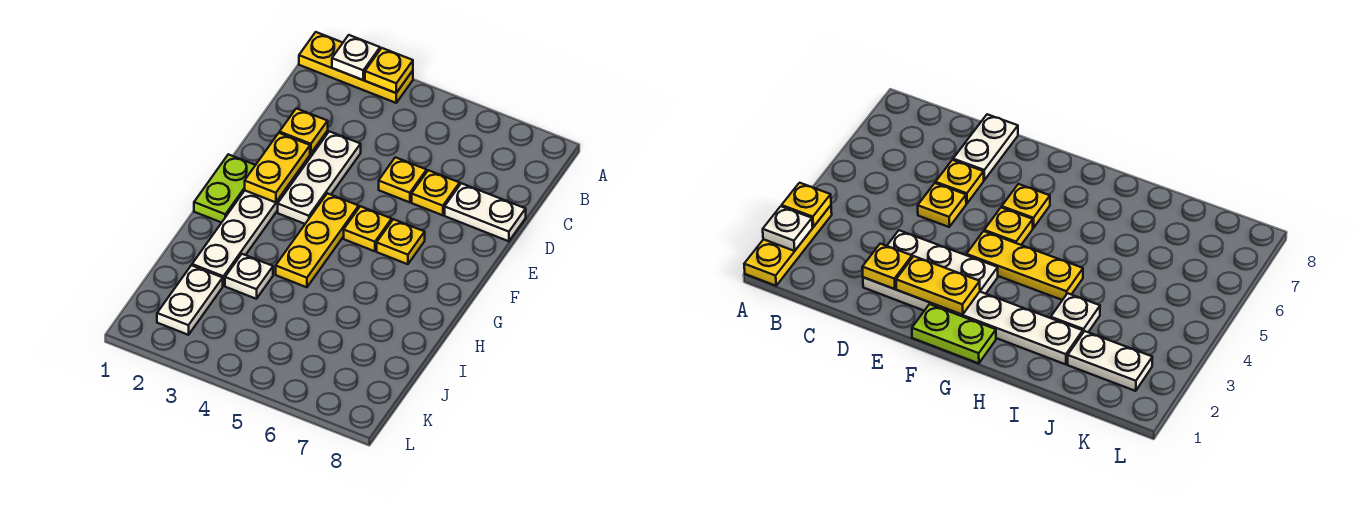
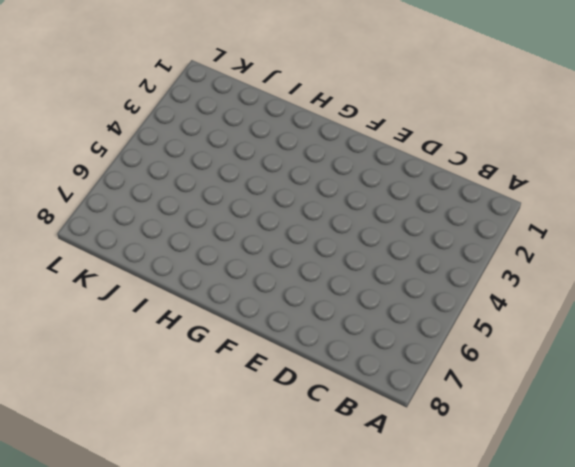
none -> yellow 1x3 plate [299,32,413,103]
none -> white 1x6 plate [192,131,328,286]
none -> white 1x3 plate [278,131,361,224]

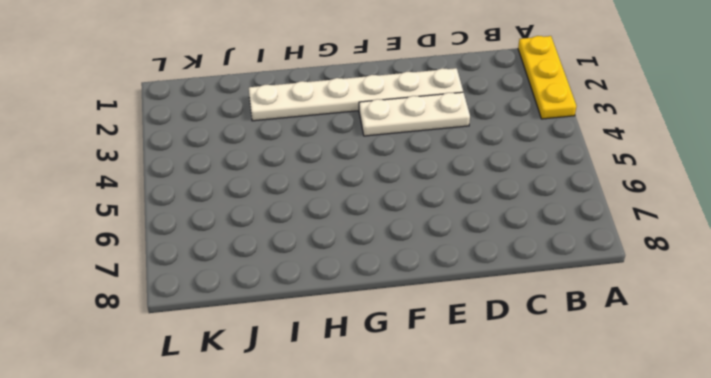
none -> yellow 1x1 plate [379,157,427,202]
none -> yellow 1x1 plate [412,170,460,215]
none -> white 1x2 plate [445,183,526,241]

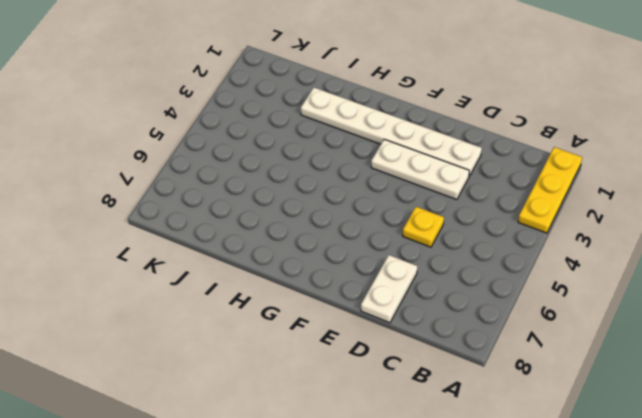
none -> yellow 1x1 plate [412,170,460,215]
none -> lime 1x2 plate [194,154,255,223]
none -> yellow 1x3 plate [276,193,359,287]

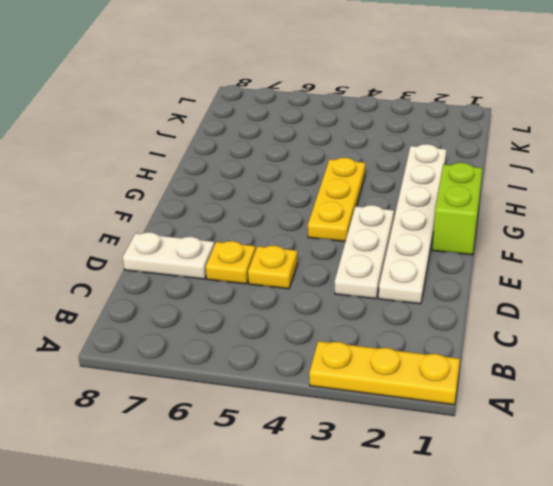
lime 1x2 brick [432,163,482,255] -> lime 1x2 plate [194,154,255,223]
none -> yellow 1x1 plate [344,206,392,251]
none -> yellow 1x1 plate [377,219,425,264]
none -> white 1x1 plate [225,254,273,299]

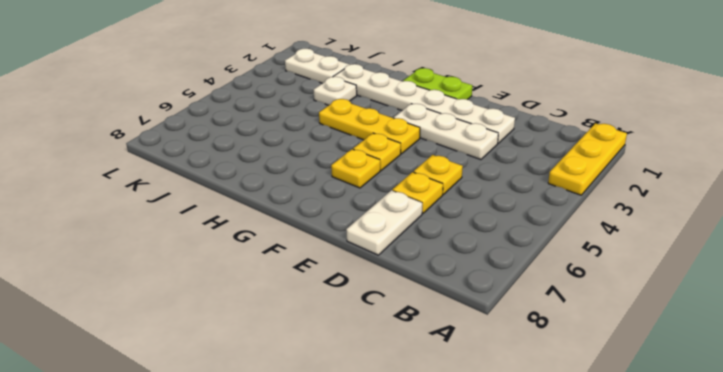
none -> white 1x1 plate [332,35,380,80]
none -> yellow 1x1 plate [365,48,413,93]
none -> yellow 1x1 plate [280,108,328,153]

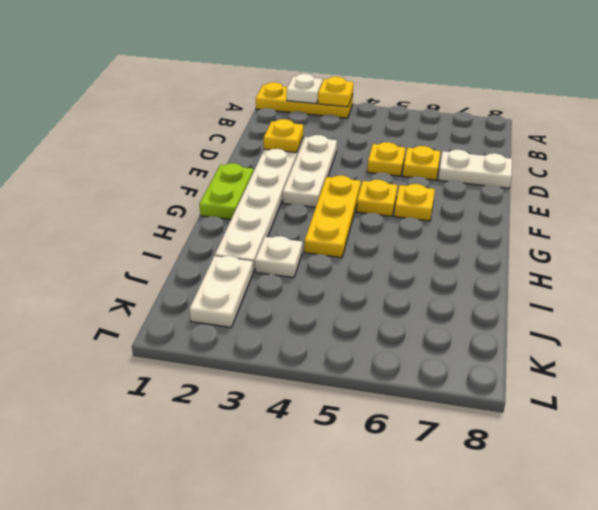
none -> yellow 1x2 plate [245,133,310,202]

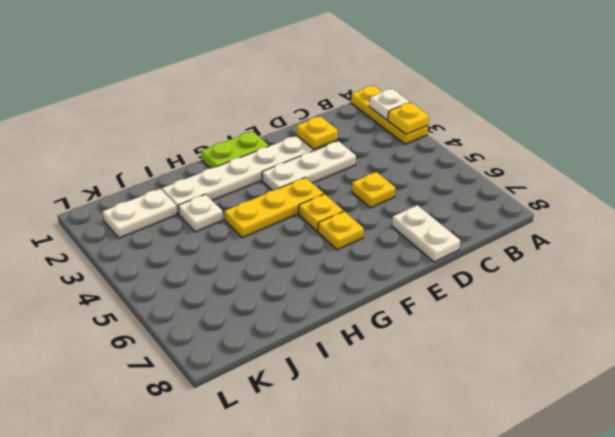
none -> yellow 1x1 plate [412,170,460,215]
none -> yellow 1x2 plate [245,133,310,202]

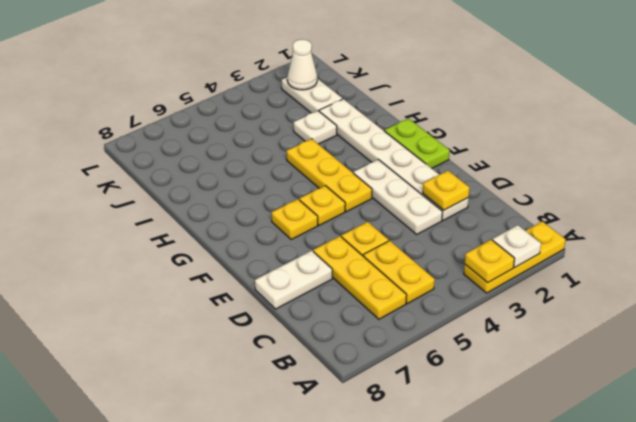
yellow 1x2 plate [363,241,435,304] -> yellow 1x2 plate moved to [245,133,310,202]
yellow 1x3 plate [313,236,407,319] -> yellow 1x1 plate [412,170,460,215]
white 1x1 cone [287,39,317,90] -> none

